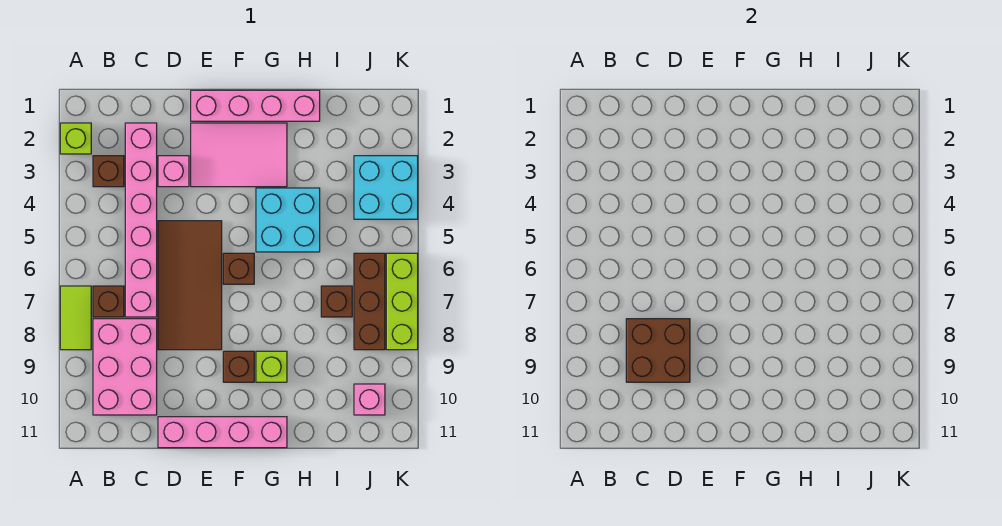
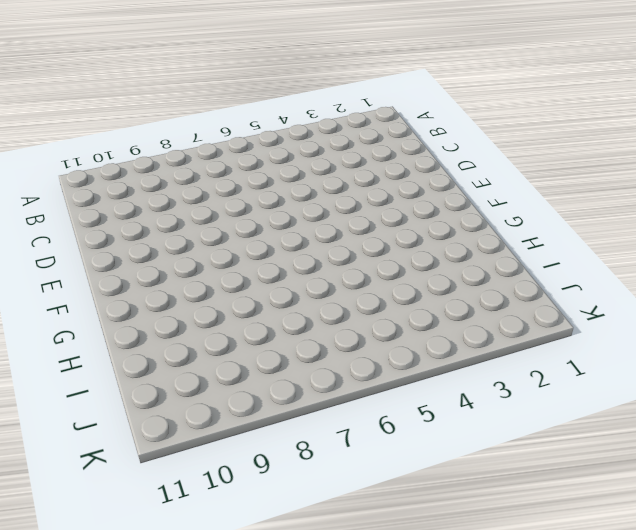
none -> lime 1x1 brick [60,123,91,154]
none -> lime 1x2 tile [60,286,91,350]
none -> brown 1x1 brick [93,156,124,187]

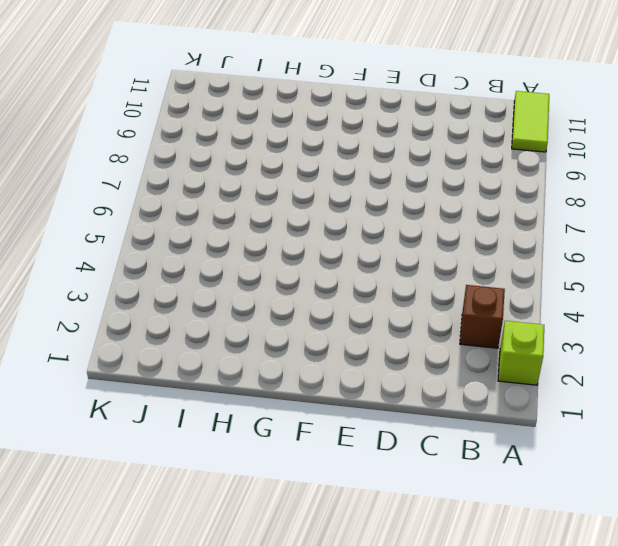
lime 1x2 tile [512,91,549,152] -> lime 1x2 tile moved to [60,286,91,350]
none -> brown 1x1 brick [93,286,124,317]
none -> pink 2x3 brick [93,319,157,415]
none -> pink 1x6 brick [125,123,157,317]

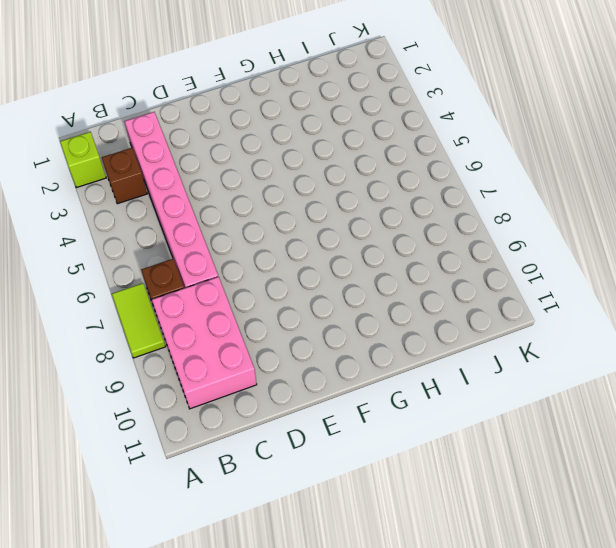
none -> pink 1x1 brick [158,156,189,187]
none -> brown 2x4 tile [158,221,222,350]
none -> pink 1x4 brick [158,417,287,448]

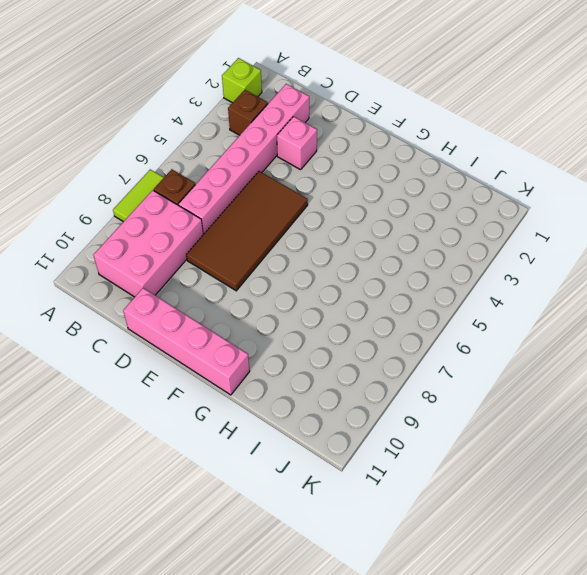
none -> pink 1x4 brick [191,90,320,121]
none -> pink 2x3 tile [191,123,287,187]
none -> brown 1x1 brick [223,253,254,284]

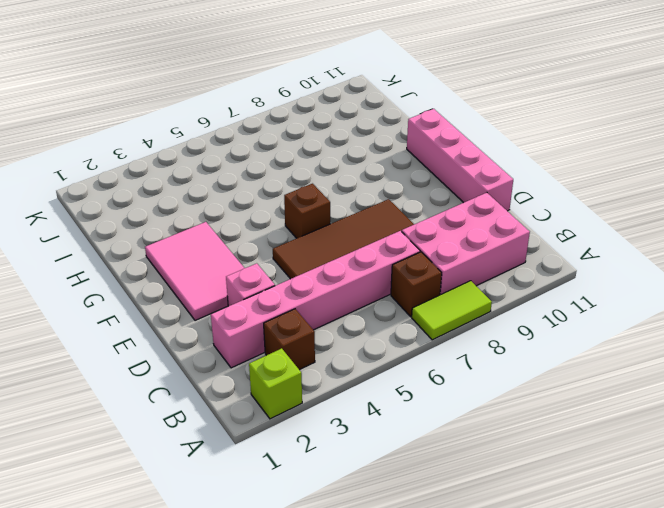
none -> pink 1x4 brick [191,90,320,121]
none -> brown 1x1 brick [223,351,254,382]
none -> cyan 2x2 brick [256,188,320,252]

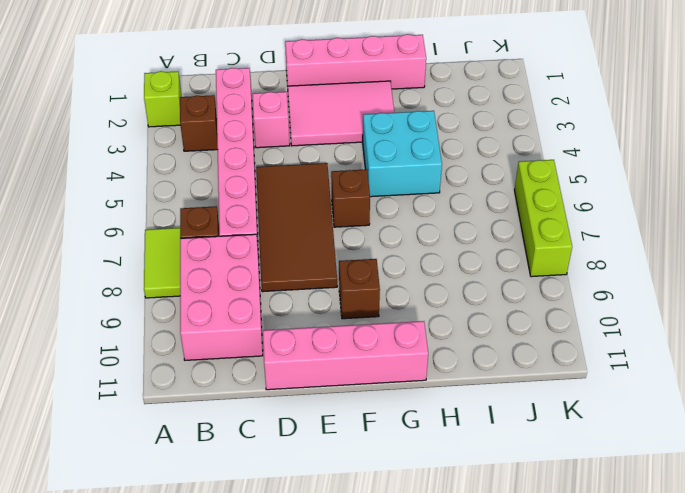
none -> lime 1x1 brick [256,351,287,382]
none -> brown 1x1 brick [321,286,352,317]
none -> cyan 2x2 brick [354,156,418,219]

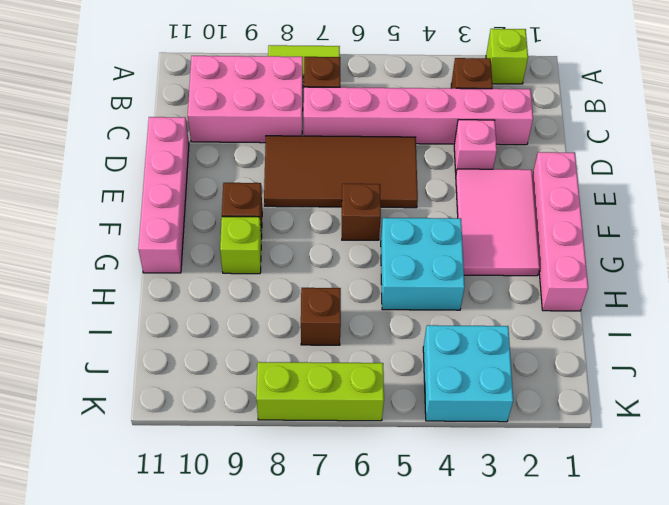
none -> brown 1x3 brick [354,253,385,350]
none -> pink 1x1 brick [354,384,385,415]
none -> brown 2x2 brick [626,319,690,382]

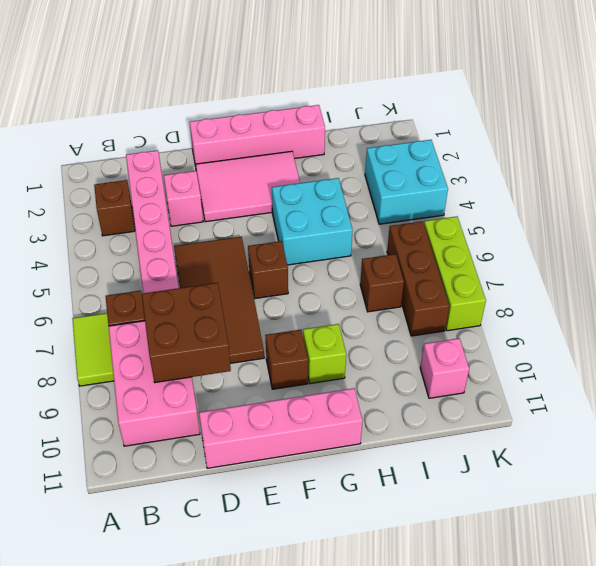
none -> lime 1x1 brick [60,123,91,154]

